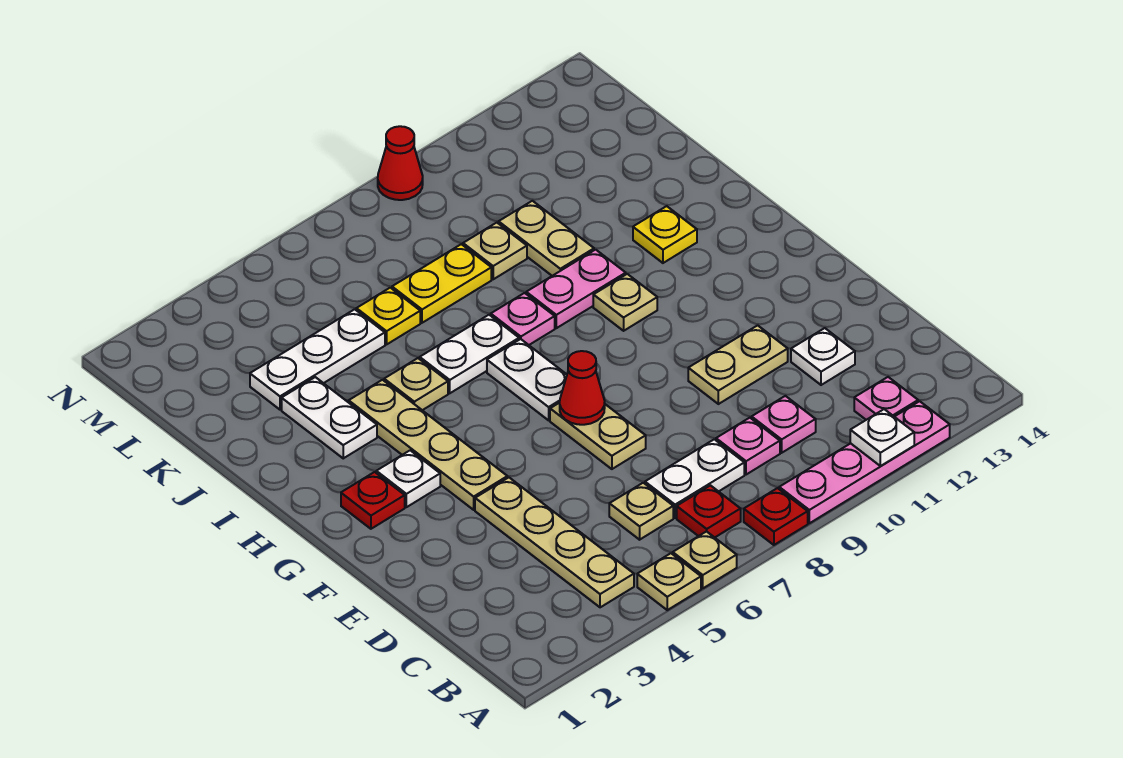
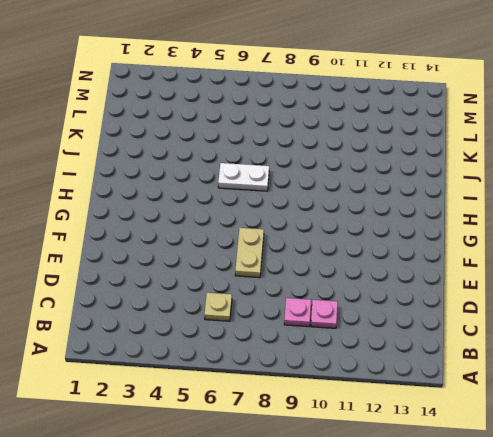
none -> tan 1x1 plate [637,553,701,610]
none -> tan 1x1 plate [673,531,737,588]
none -> red 1x1 plate [744,488,808,545]
none -> pink 1x4 plate [779,401,950,523]

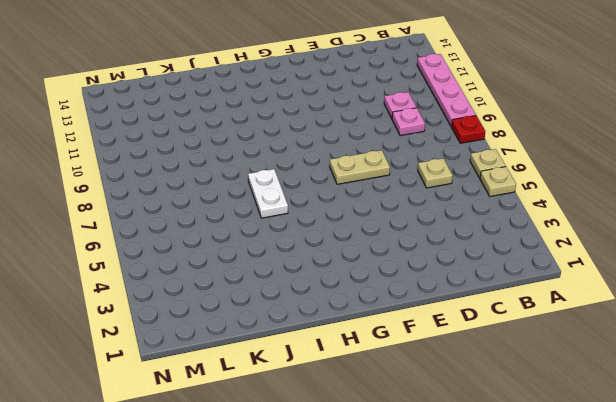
none -> tan 1x4 plate [475,478,634,607]
none -> red 1x1 plate [677,485,741,538]
none -> pink 1x1 plate [854,377,918,420]
none -> white 1x2 plate [645,439,744,518]

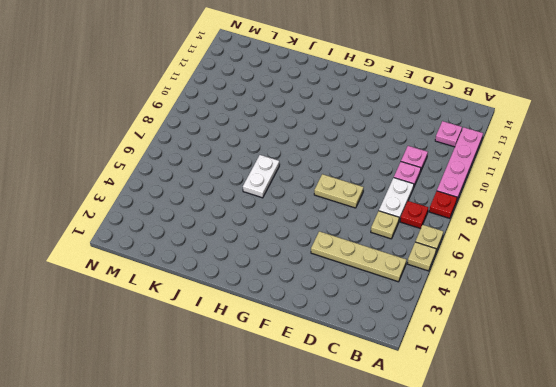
none -> white 1x1 plate [791,328,855,385]
none -> tan 1x2 plate [688,325,788,404]
none -> tan 1x4 plate [349,380,507,510]
none -> red 1x1 plate [341,472,405,529]

